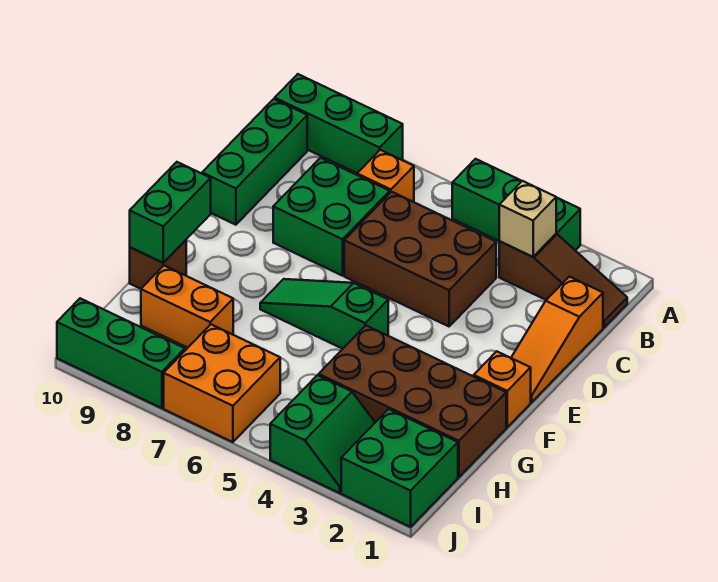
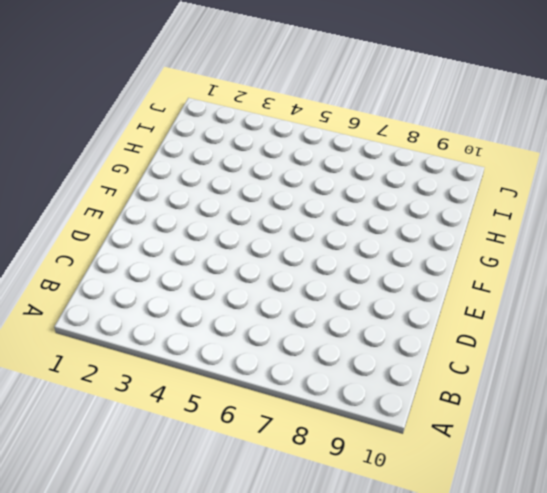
none -> green 1x3 brick [452,159,580,250]
none -> green 1x3 brick [275,74,403,173]
none -> brown 1x3 slope [499,234,627,327]

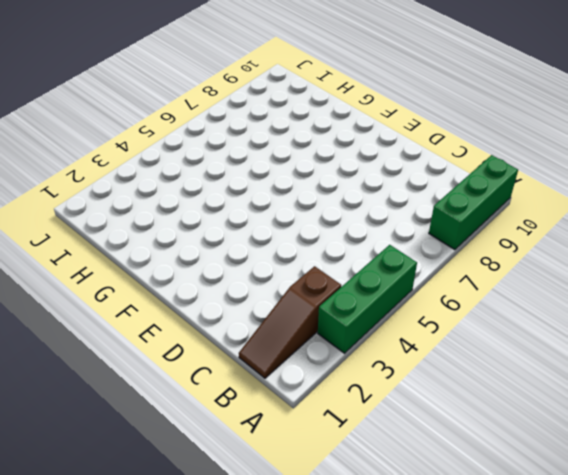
none -> orange 1x1 brick [357,150,414,202]
none -> green 1x3 brick [202,99,307,225]
none -> orange 1x3 slope [511,277,603,402]

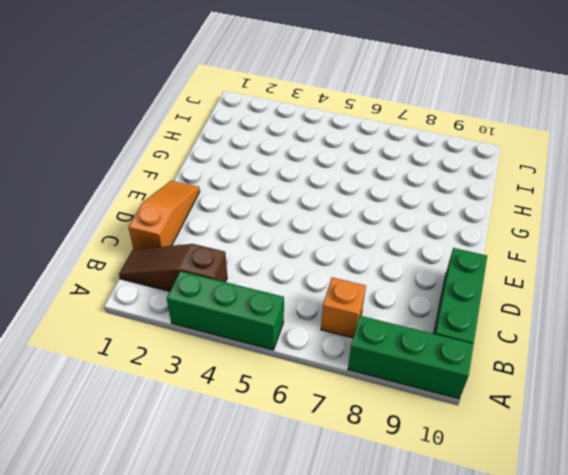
none -> brown 2x3 brick [344,192,496,326]
none -> green 2x2 brick [273,158,390,276]
none -> orange 1x1 brick [474,351,531,427]

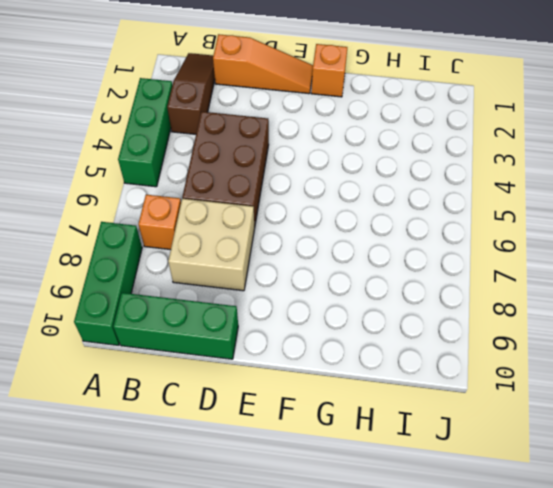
tan 2x2 brick [168,199,254,291] -> green 2x2 brick [273,158,390,276]
none -> green 1x3 slope [260,279,388,349]
none -> brown 2x4 brick [319,326,506,477]
none -> brown 1x1 brick [130,240,186,289]

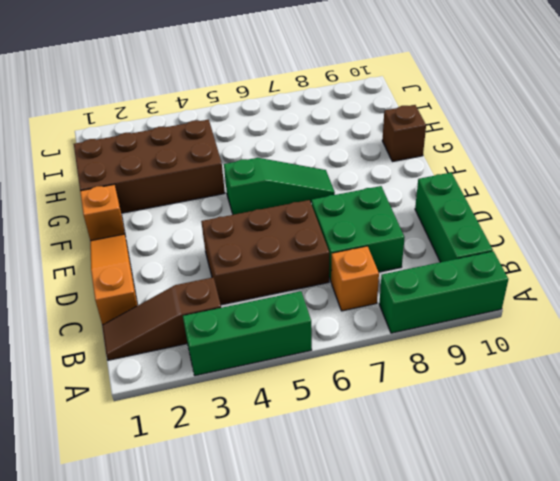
none -> orange 1x2 brick [141,266,233,348]
none -> green 2x2 brick [341,409,458,527]
none -> green 2x2 slope [270,375,375,493]

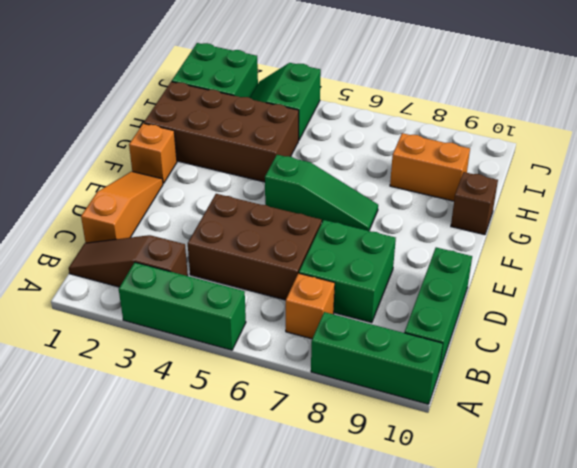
none -> orange 2x2 brick [164,324,280,442]
none -> green 1x3 brick [57,298,185,408]
none -> tan 1x1 brick [499,181,556,257]

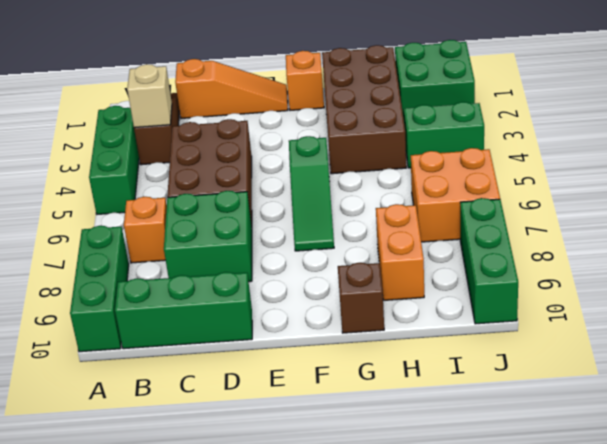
none -> green 1x2 brick [130,162,211,263]

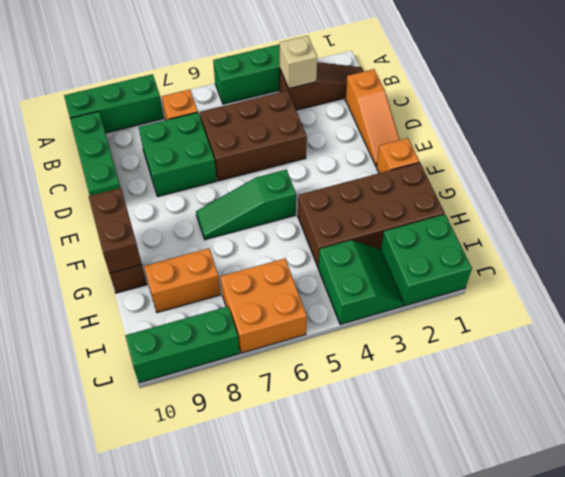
brown 1x2 brick [89,188,142,273] -> green 1x2 brick [130,162,211,263]

